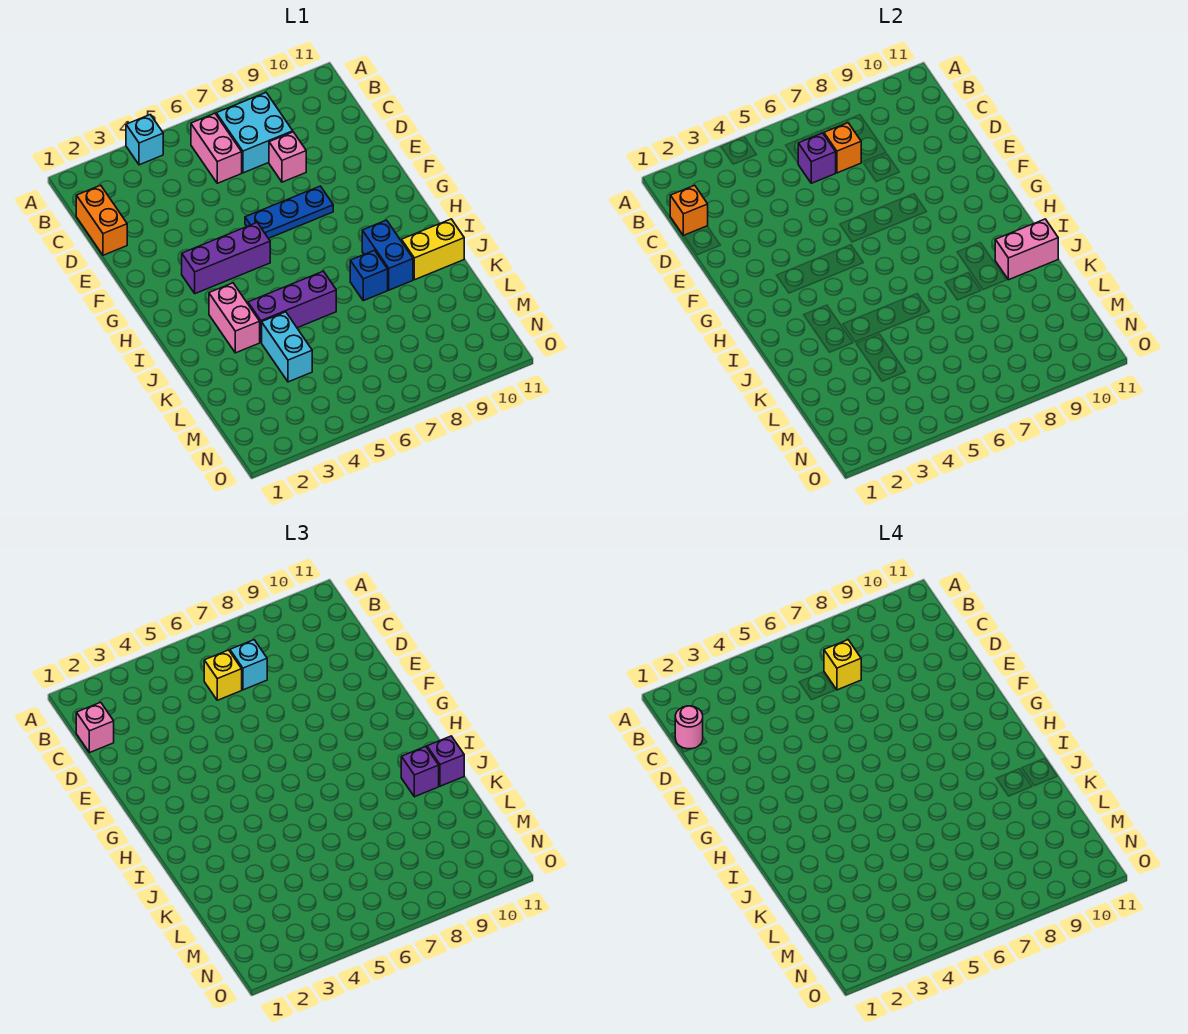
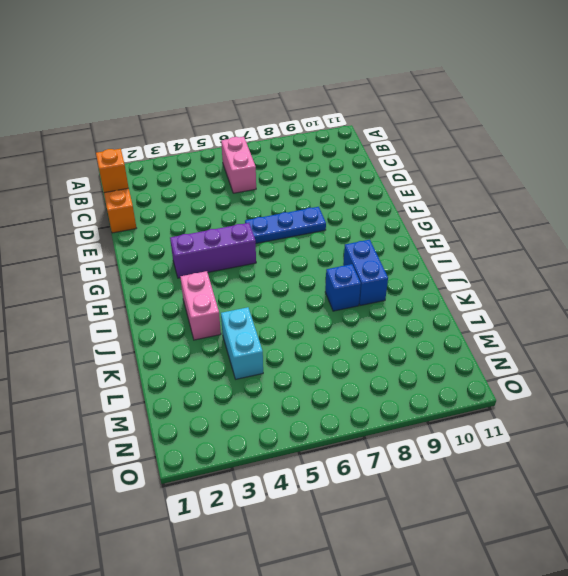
none -> cyan 1x1 brick [126,115,163,165]
none -> cyan 2x2 brick [216,93,293,173]
none -> pink 1x1 brick [269,132,306,182]

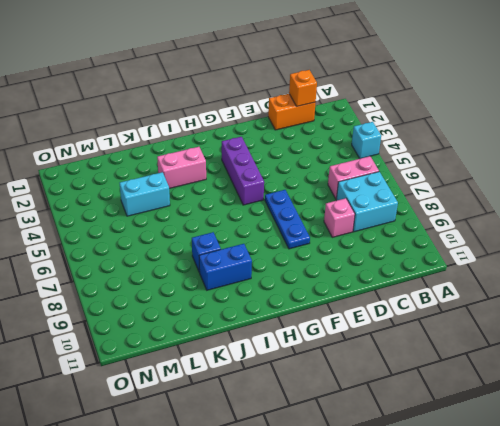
none -> purple 1x3 brick [248,271,336,342]
none -> yellow 1x2 brick [401,219,464,280]
none -> purple 1x1 brick [798,133,836,183]

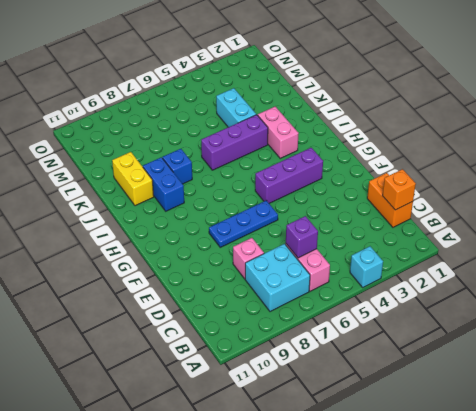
yellow 1x2 brick [112,152,154,206] -> yellow 1x2 brick turned to [401,219,464,280]
none -> orange 1x1 brick [824,123,862,173]
none -> pink 1x2 brick [995,219,1058,280]
none -> pink 1x1 brick [76,702,114,753]

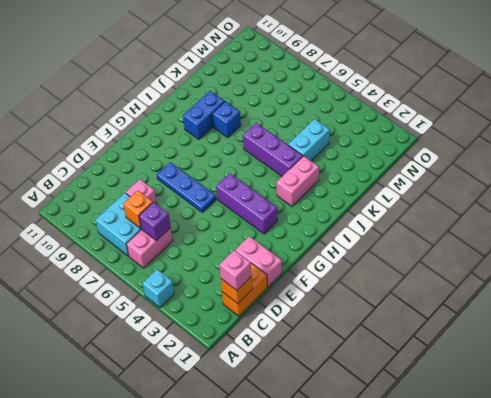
pink 1x2 brick [235,236,282,287] -> pink 1x2 brick moved to [995,219,1058,280]
none -> yellow 1x2 brick [401,219,464,280]
none -> yellow 1x1 brick [204,650,242,700]
none -> cyan 1x1 brick [230,640,267,690]

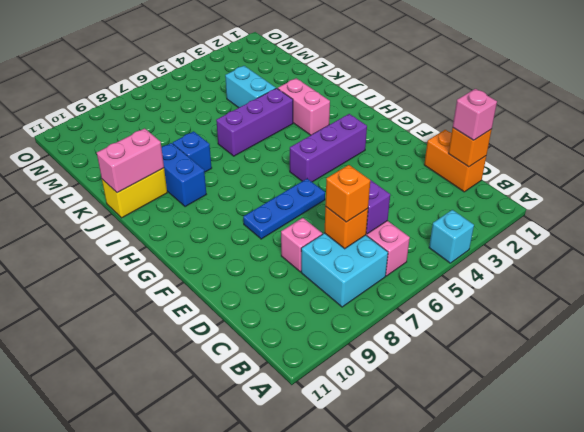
orange 1x1 brick [325,165,370,222] -> cyan 1x1 brick [230,640,267,690]
none -> yellow 1x1 brick [204,650,242,700]
none -> purple 1x1 brick [401,746,439,797]
none -> purple 1x1 brick [427,736,464,786]

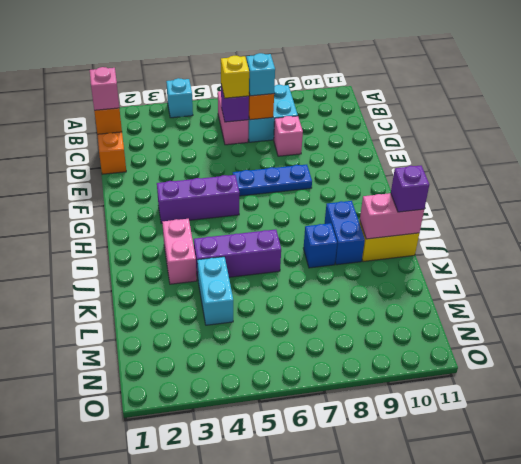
none -> purple 1x1 brick [401,746,439,797]
none -> pink 1x1 round brick [675,706,703,749]
none -> yellow 1x1 brick [824,640,861,690]

